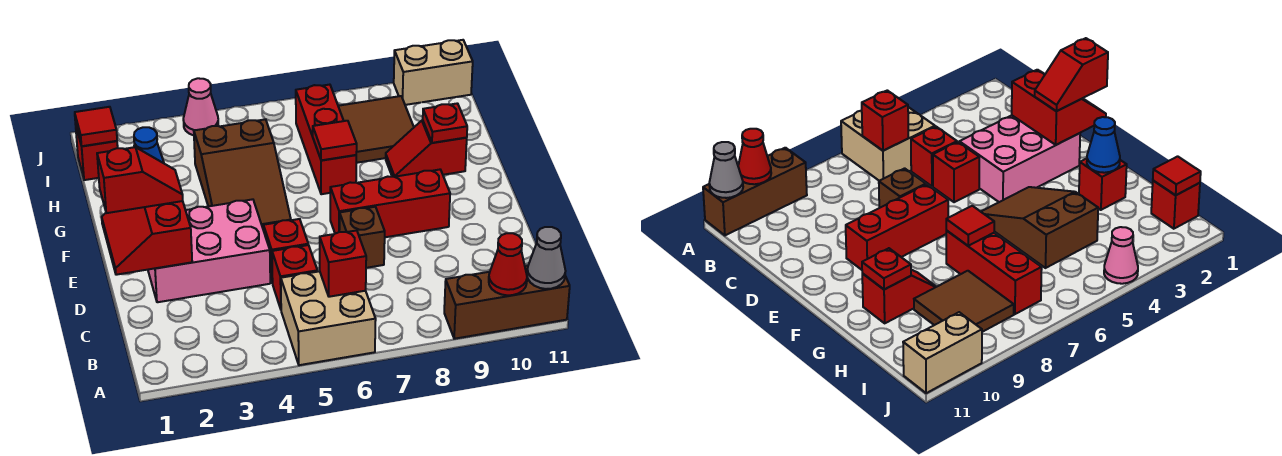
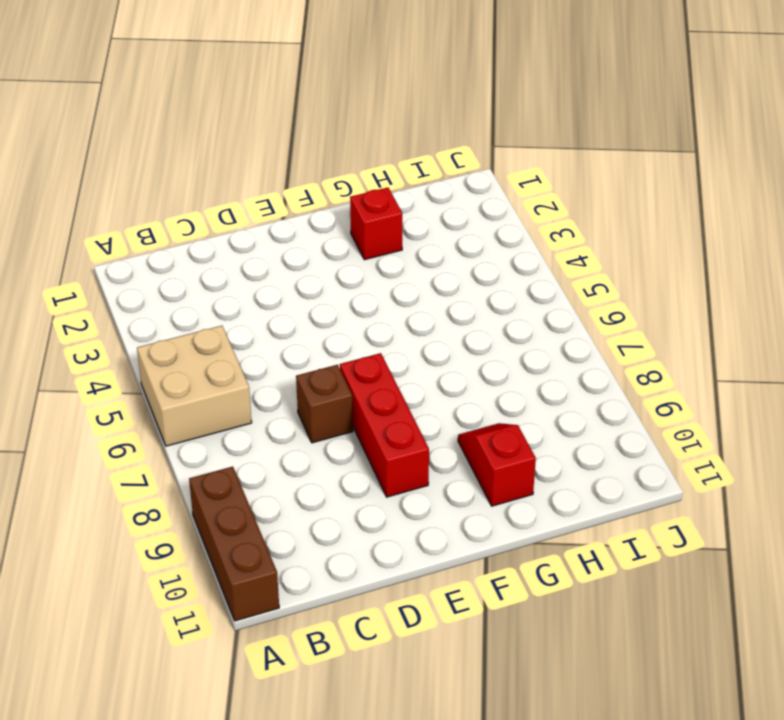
none -> red 1x1 brick [272,245,317,309]
none -> pink 2x3 brick [148,199,270,302]
none -> red 1x1 brick [263,219,308,283]

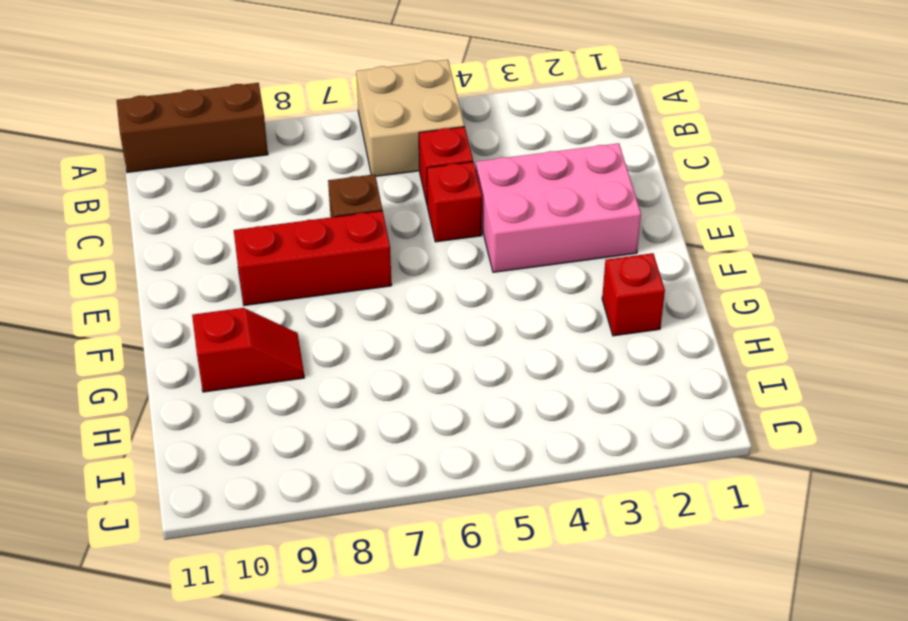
none -> brown 2x3 slope [194,119,291,230]
none -> red 1x3 brick [296,85,356,194]
none -> brown 2x2 tile [338,96,414,163]

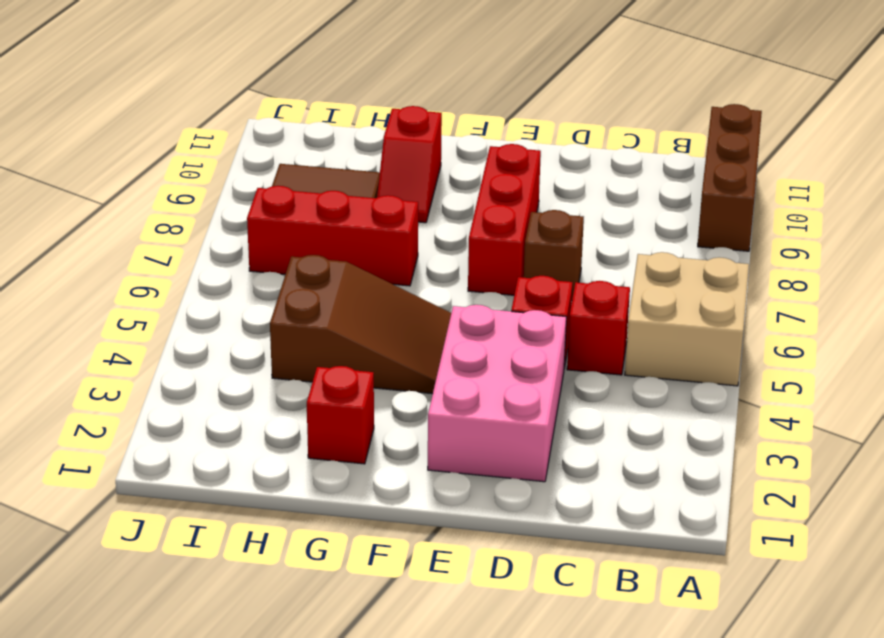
none -> red 1x1 brick [76,128,118,180]
none -> pink 1x1 cone [183,78,218,135]
none -> tan 1x2 brick [394,40,473,105]

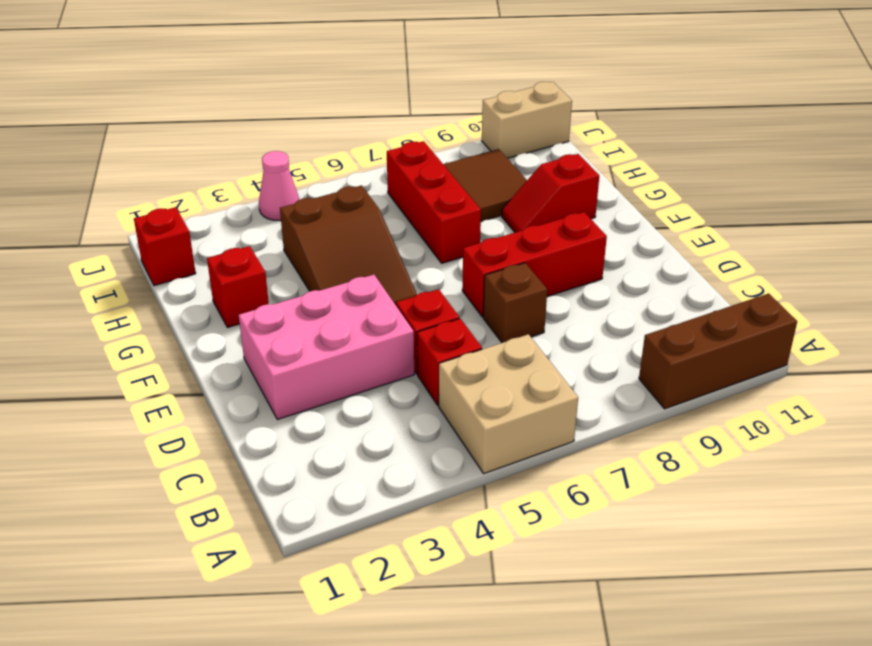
none -> red 1x1 cone [489,233,527,295]
none -> grey 1x1 cone [527,227,565,289]
none -> red 1x1 brick [320,230,366,297]

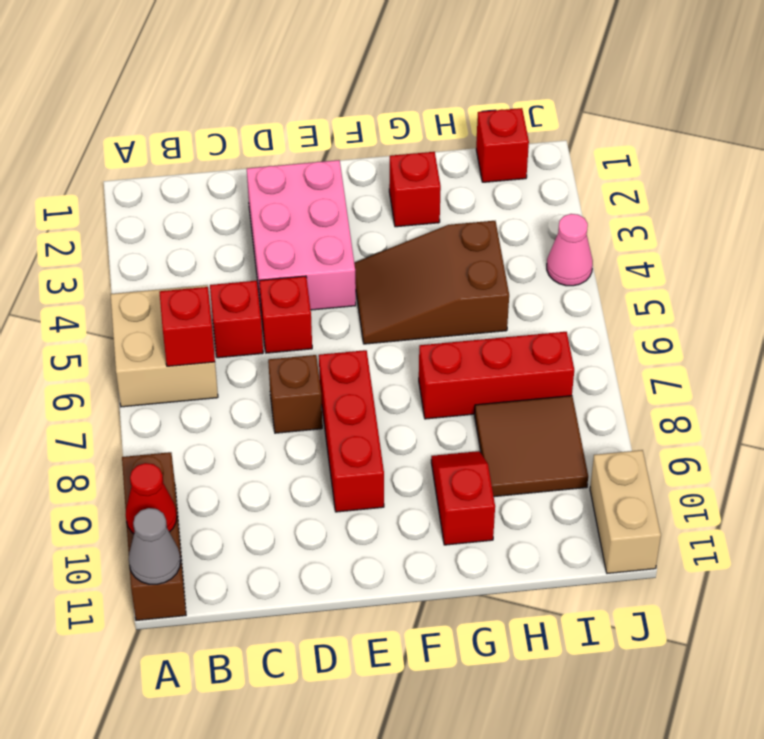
none -> red 2x2 slope [102,201,192,275]
none -> blue 1x1 cone [134,127,164,163]
none -> red 1x1 tile [313,121,357,160]

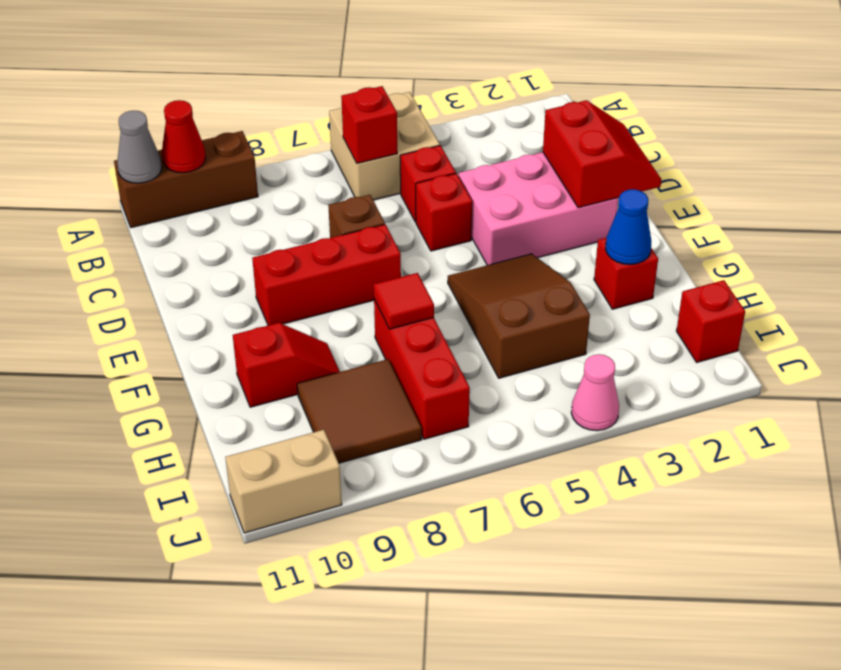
none -> red 1x1 plate [423,103,467,143]
none -> red 1x1 tile [75,107,117,146]
none -> red 1x2 slope [97,147,183,213]

